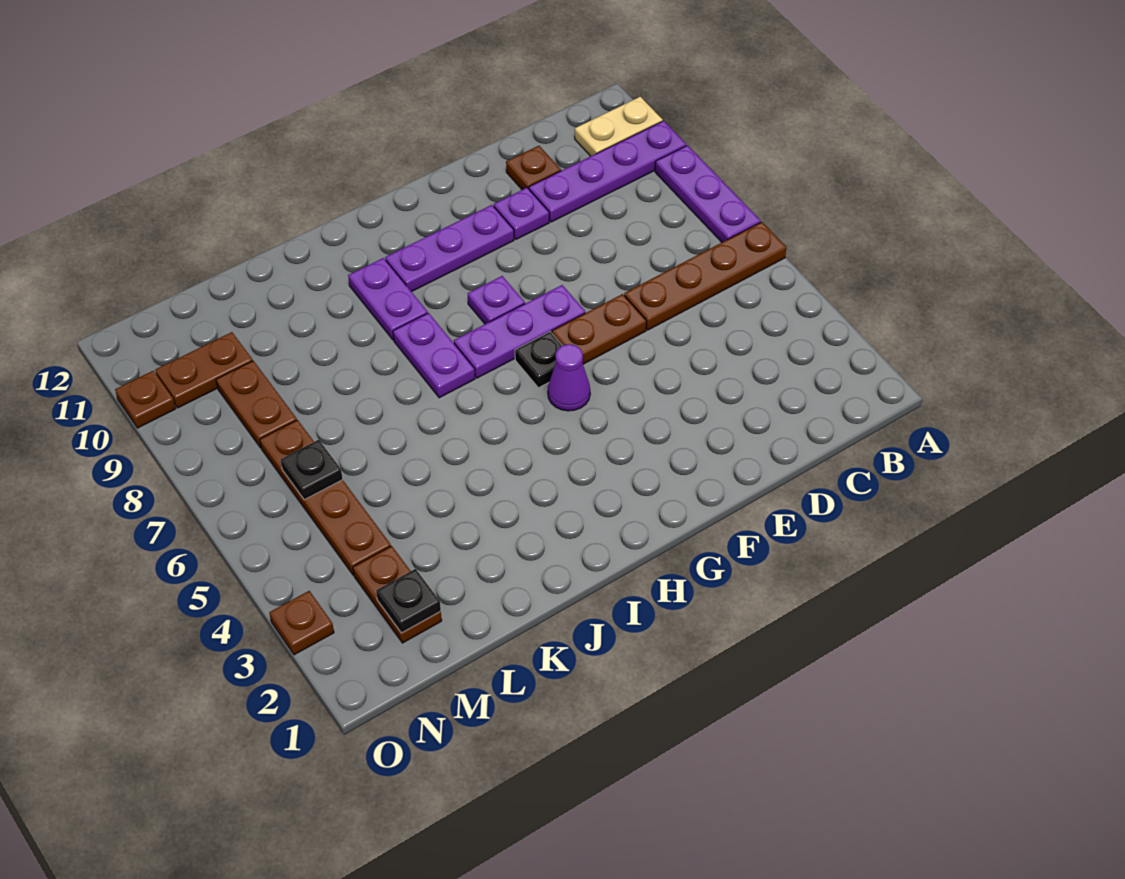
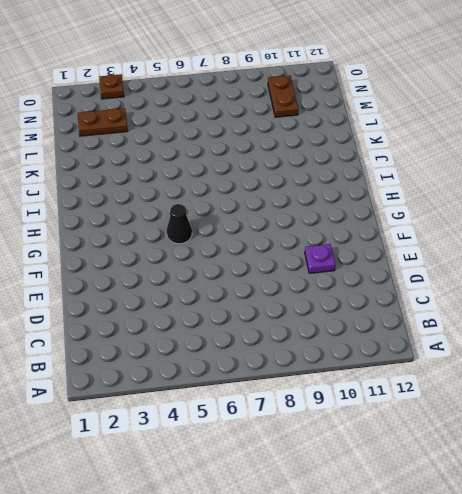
black 1x1 cone [167,204,192,244] -> purple 1x1 cone [548,344,590,411]
none -> brown 1x4 plate [624,222,786,330]
none -> purple 1x3 plate [655,145,761,242]
none -> purple 1x4 plate [529,121,686,222]

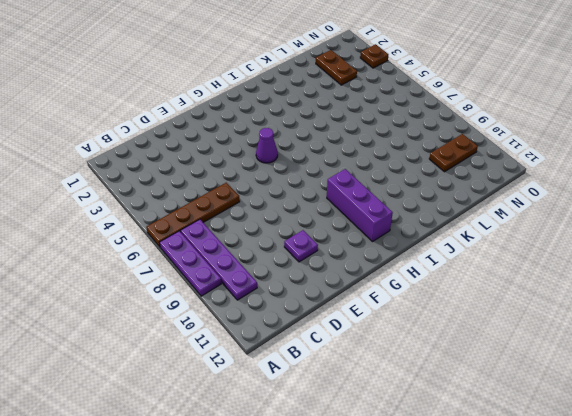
purple 1x4 plate [181,219,257,300] -> purple 1x4 plate turned to [529,121,686,222]
purple 1x3 brick [327,169,393,242] -> purple 1x3 plate [385,205,514,292]
none -> tan 1x2 plate [575,97,663,156]
none -> brown 1x1 plate [506,146,561,190]
none -> brown 1x2 plate [552,294,646,364]

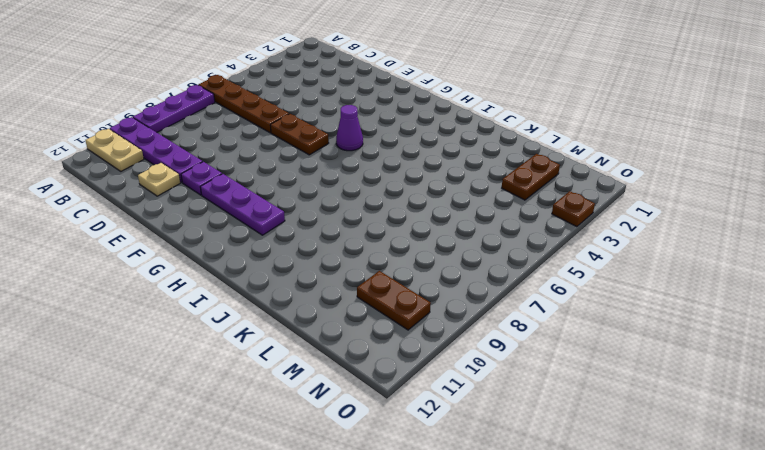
tan 1x1 plate [138,163,180,196] -> brown 1x1 plate [506,146,561,190]
none -> purple 1x3 plate [454,285,585,378]
none -> black 1x1 plate [515,332,562,388]
none -> purple 1x1 plate [468,276,525,324]

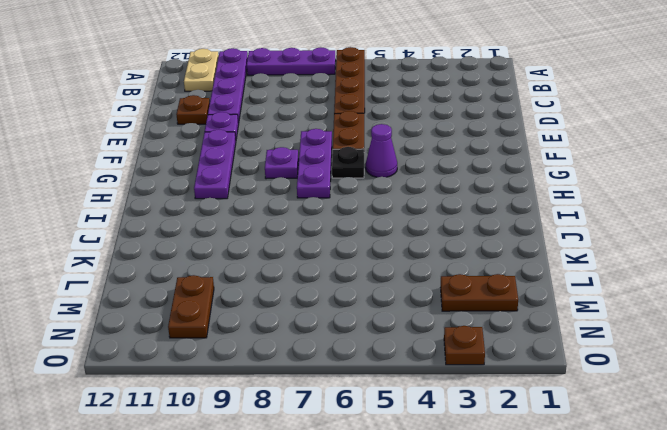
none -> purple 1x2 plate [393,313,475,398]
none -> purple 1x2 plate [348,258,428,340]
none -> brown 1x4 plate [260,420,391,575]

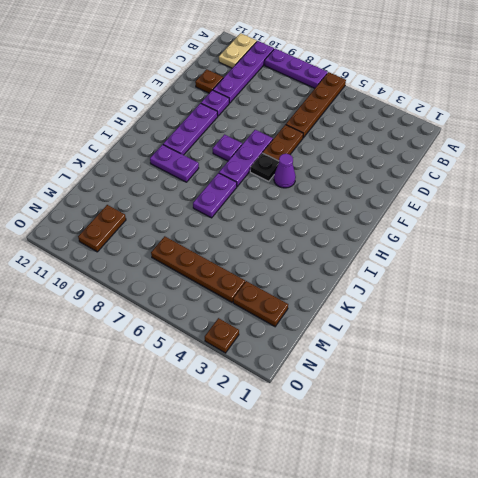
purple 1x2 plate [193,173,237,218] -> purple 1x2 plate turned to [393,313,475,398]
none -> brown 1x2 plate [216,361,297,448]
none -> brown 1x1 plate [115,371,176,428]
none -> black 1x1 plate [376,569,441,633]

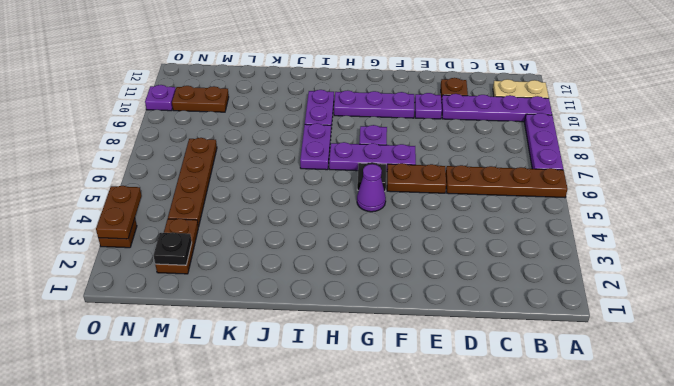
brown 1x2 plate [96,186,142,239] -> brown 1x2 plate moved to [216,361,297,448]
purple 1x1 plate [145,85,176,111] -> brown 1x1 plate [115,371,176,428]
none -> black 1x1 plate [281,440,343,500]

